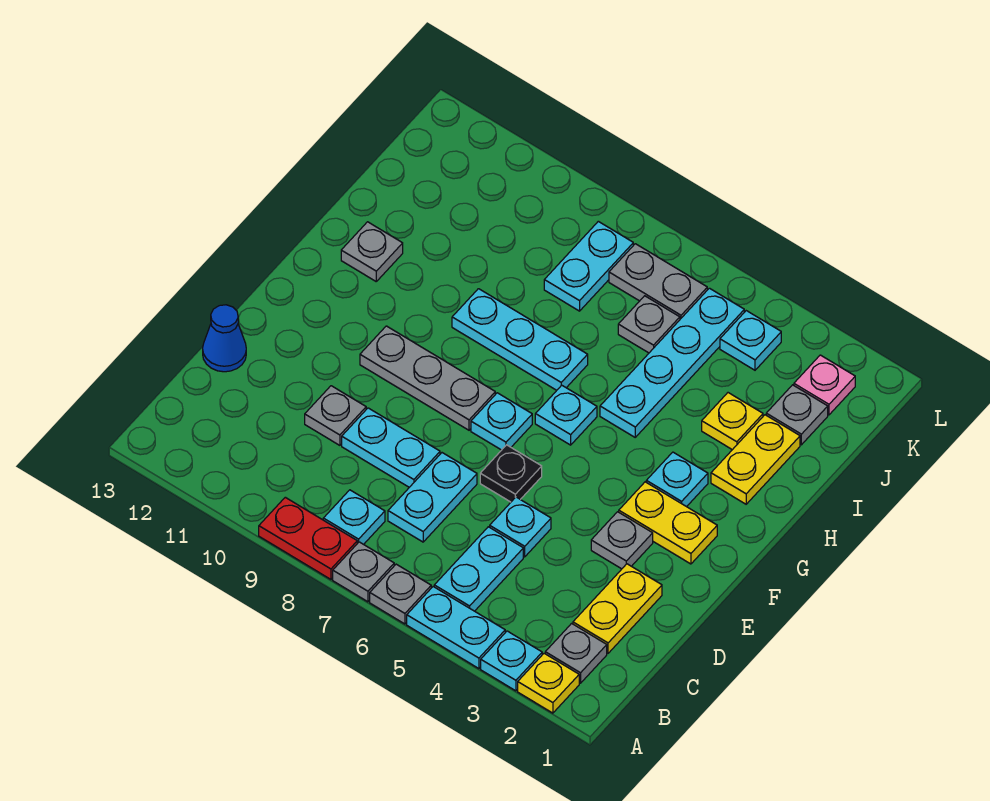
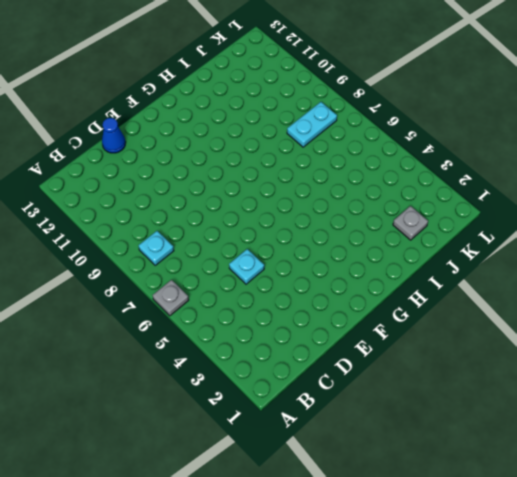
none -> yellow 1x1 plate [518,653,579,713]
none -> cyan 1x1 plate [481,631,542,691]
none -> cyan 1x2 plate [407,587,505,669]
none -> grey 1x1 plate [333,542,394,602]

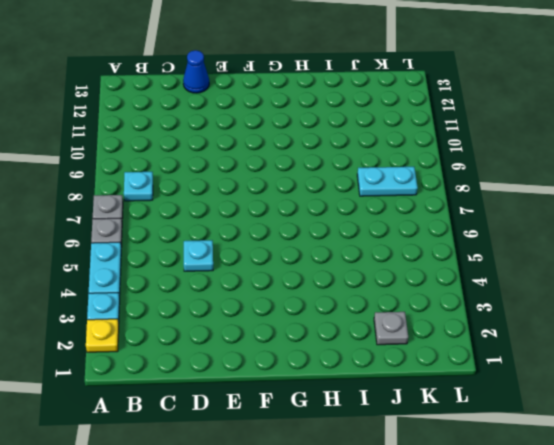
none -> red 1x2 plate [259,497,357,579]
none -> grey 1x1 plate [545,623,607,683]
none -> cyan 1x2 plate [434,527,523,611]
none -> yellow 1x2 plate [573,564,662,653]

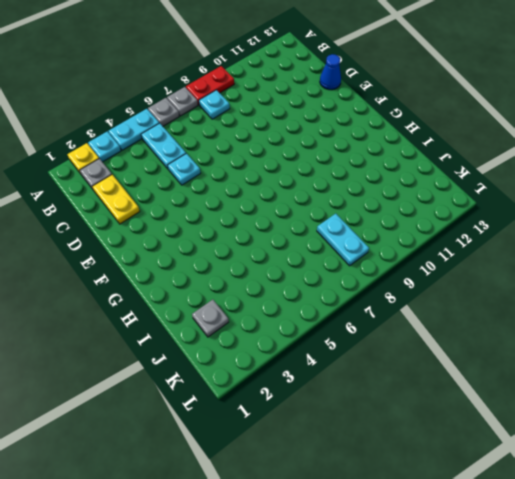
none -> cyan 1x2 plate [388,453,477,542]
none -> cyan 1x2 plate [342,408,440,487]
none -> grey 1x1 plate [305,386,366,445]
none -> grey 1x1 plate [591,512,653,569]

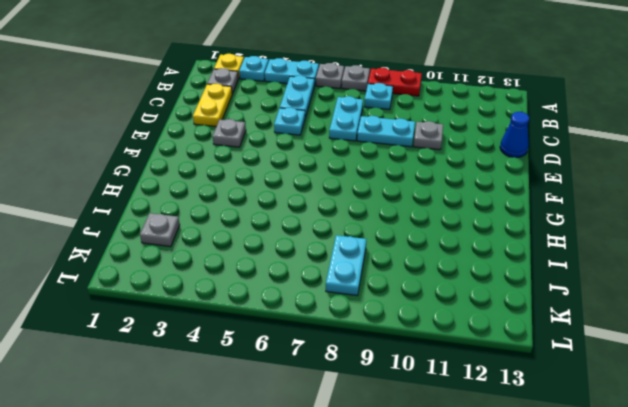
none -> black 1x1 plate [480,445,542,502]
none -> yellow 1x2 plate [619,482,717,564]
none -> cyan 1x1 plate [471,393,532,450]
none -> grey 1x3 plate [360,326,495,430]

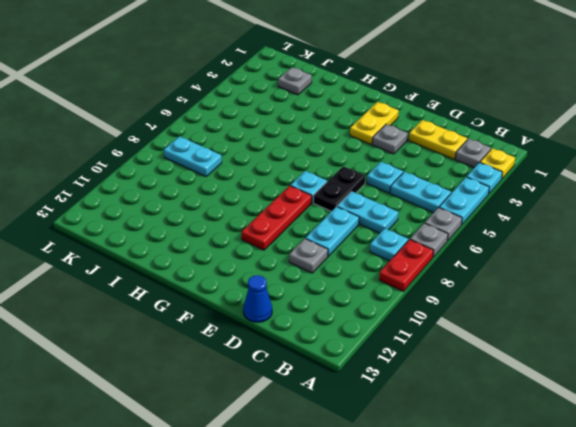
black 1x2 plate [313,166,365,211] -> black 1x1 plate [480,445,542,502]
red 1x3 plate [242,186,312,250] -> grey 1x3 plate [360,326,495,430]
none -> cyan 1x1 plate [646,452,708,507]
none -> cyan 1x1 plate [535,385,597,445]
none -> yellow 1x2 plate [711,415,800,504]
none -> cyan 1x4 plate [600,288,744,437]

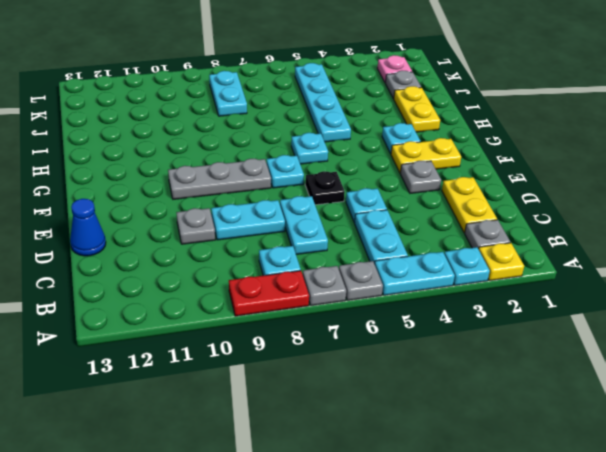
none -> cyan 1x3 plate [452,289,588,390]
none -> grey 1x1 plate [341,222,403,281]
none -> yellow 1x1 plate [702,393,763,450]
none -> grey 1x1 plate [618,296,680,353]

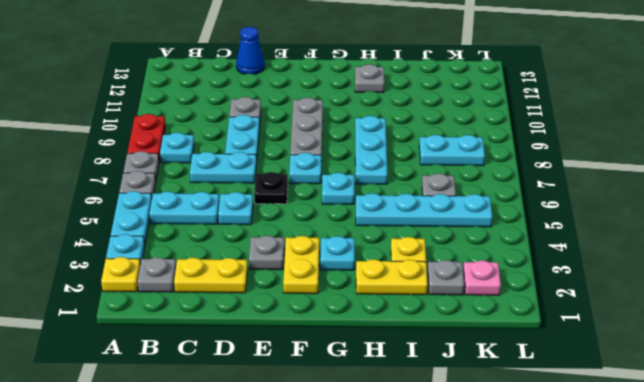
none -> cyan 1x1 plate [720,311,781,370]
none -> grey 1x2 plate [609,244,707,319]

